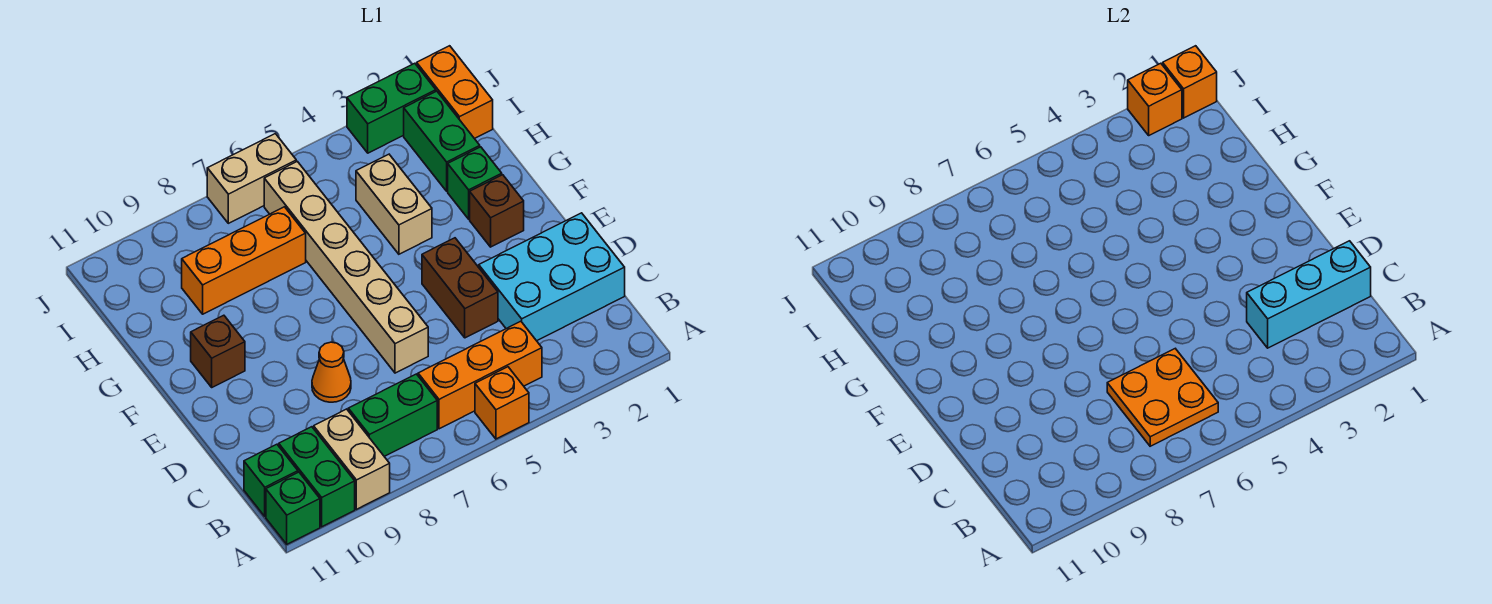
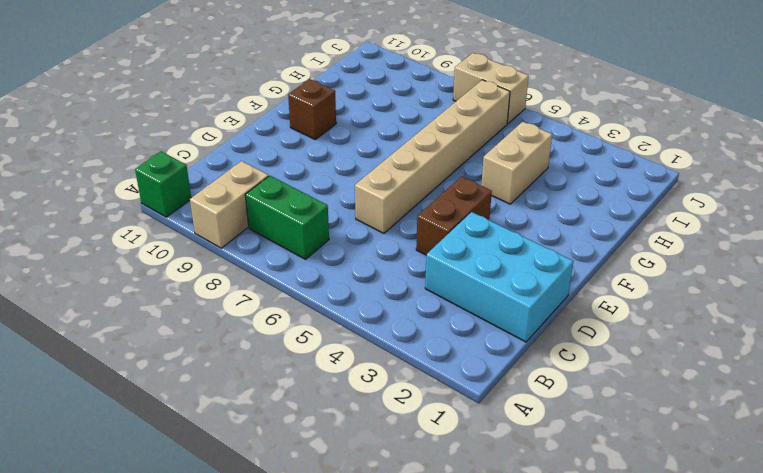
none -> orange 1x1 brick [475,367,529,439]
none -> green 1x2 brick [279,427,355,527]
none -> orange 1x3 brick [418,321,542,429]

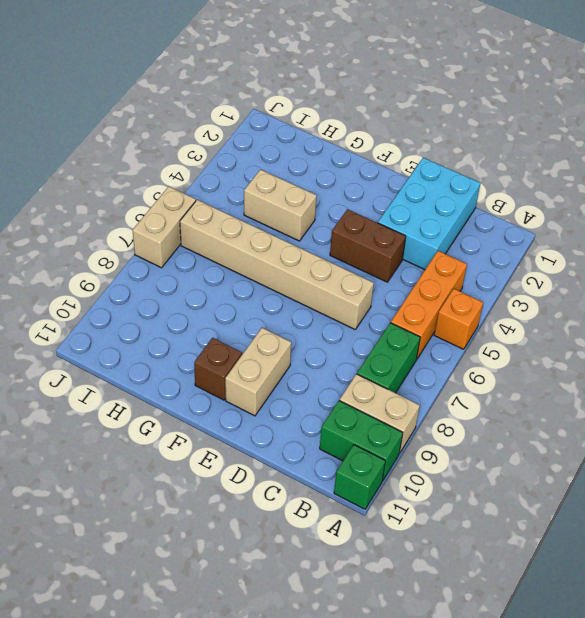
tan 1x2 brick [225,328,291,416] -> none
none -> green 1x1 brick [244,444,298,516]
none -> orange 1x1 cone [312,342,351,402]
none -> brown 1x1 brick [470,175,524,247]

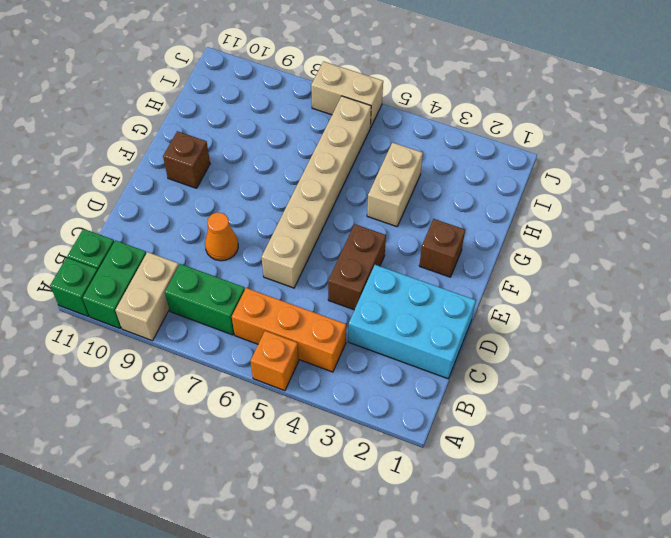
none -> green 1x1 brick [448,147,502,219]
none -> green 1x2 brick [404,91,480,191]
none -> orange 1x3 brick [182,207,306,314]

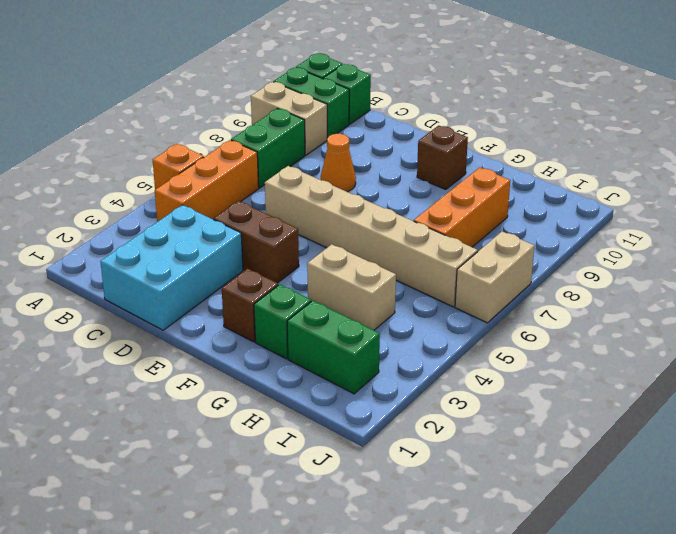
none -> orange 1x2 brick [417,46,493,139]
none -> green 1x2 brick [347,63,436,153]
none -> orange 2x2 plate [1107,349,1218,446]

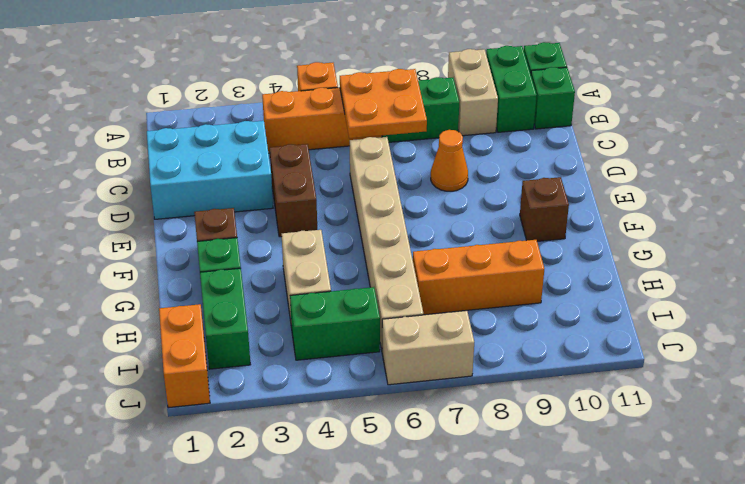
green 1x2 brick [290,287,380,360] -> green 1x2 brick moved to [347,63,436,153]
none -> cyan 1x3 brick [1247,241,1371,348]
none -> orange 1x1 brick [1163,46,1217,118]
none -> orange 1x1 brick [1128,63,1182,135]

